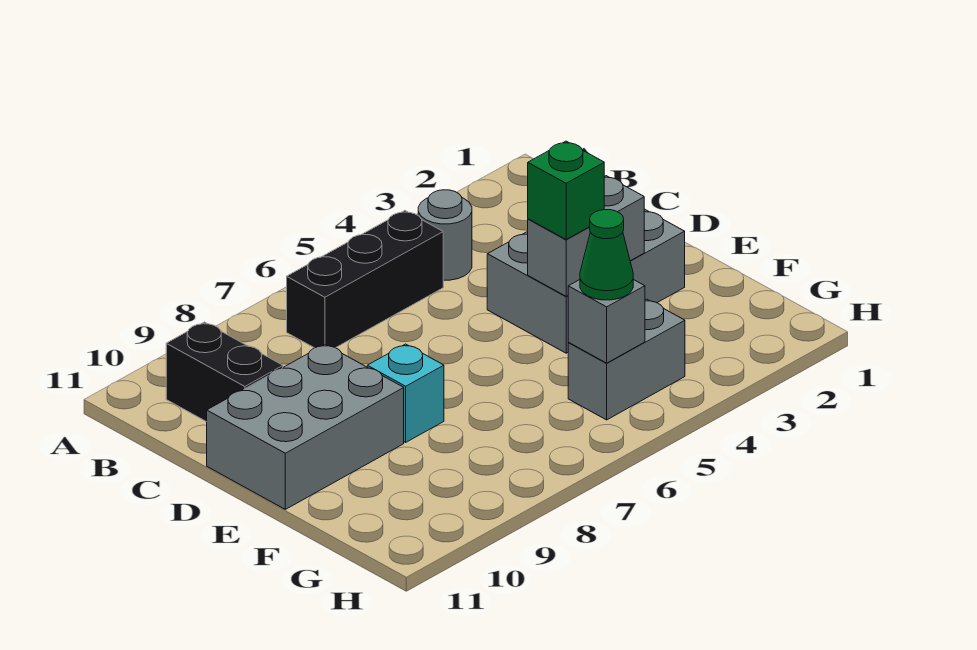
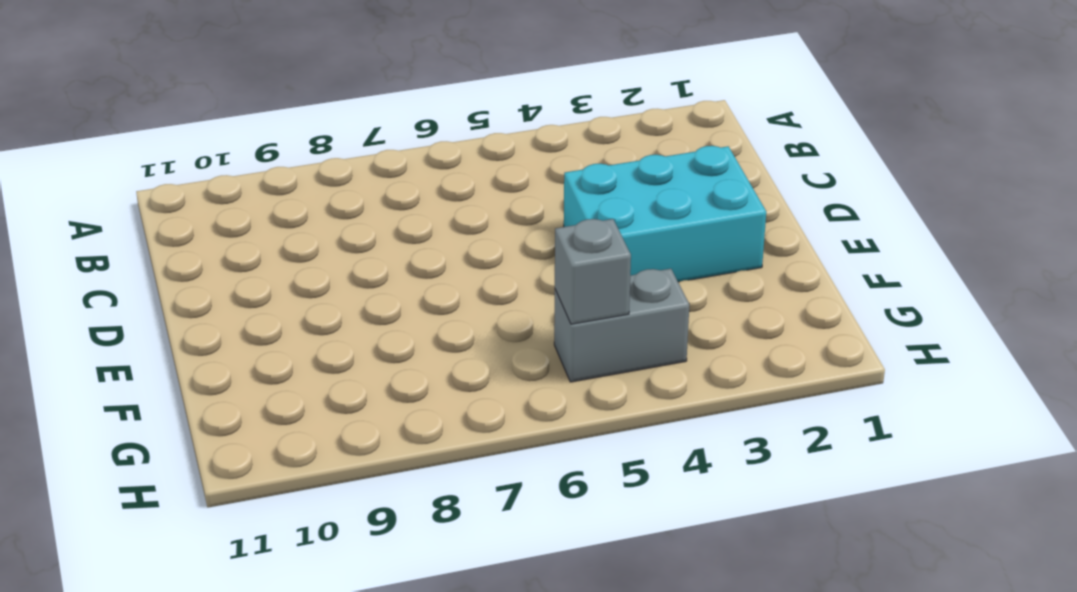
cyan 2x3 brick [564,146,766,282] -> grey 2x3 brick [487,209,685,353]
none -> grey 1x1 round brick [418,190,472,280]
none -> black 1x3 brick [287,211,443,348]

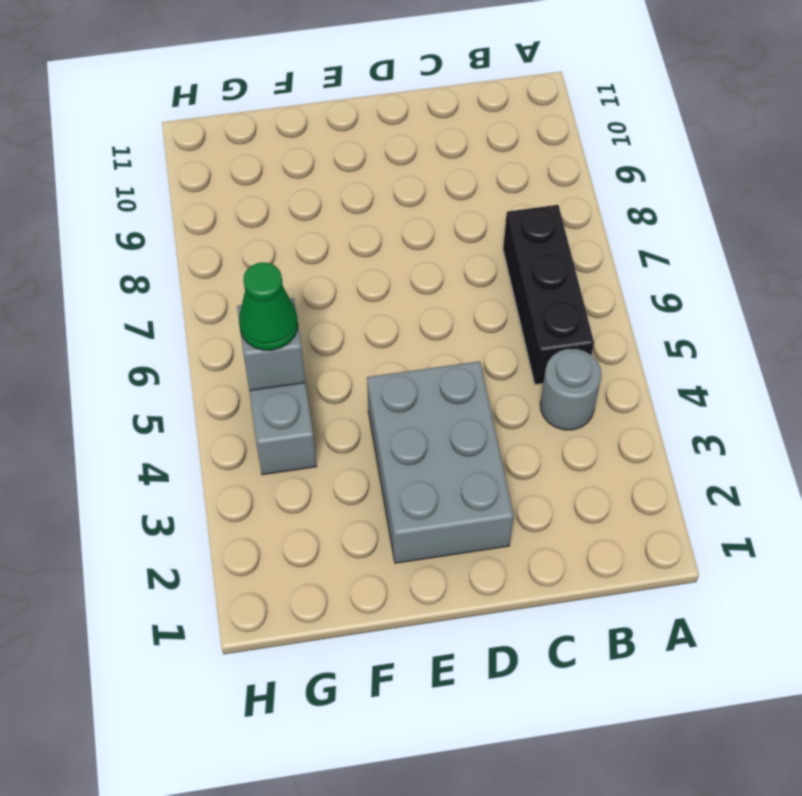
none -> black 1x2 brick [166,322,283,422]
none -> grey 2x3 brick [207,344,404,509]

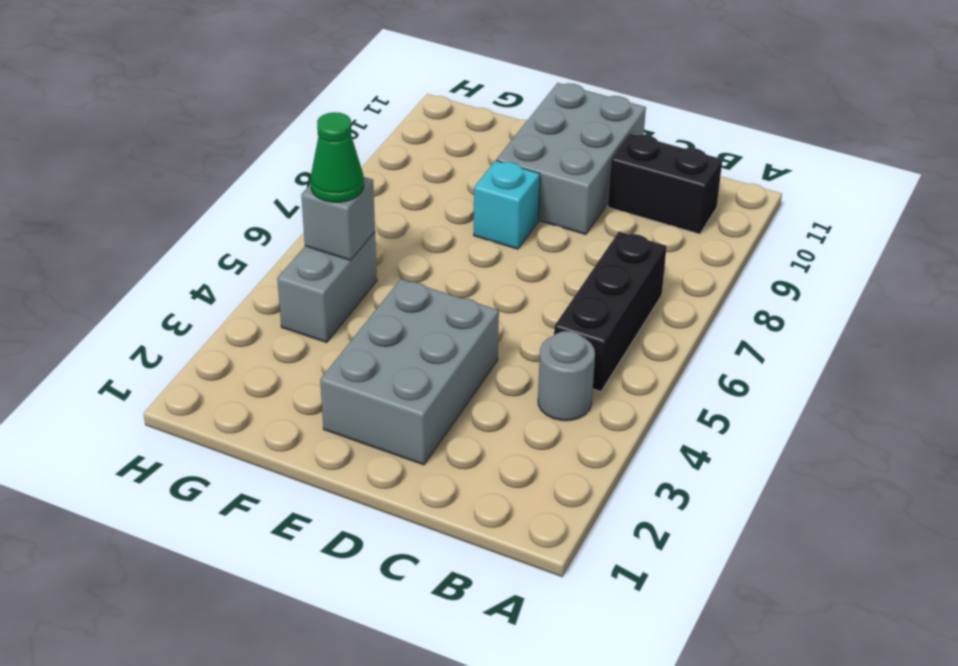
none -> grey 1x2 brick [528,176,644,296]
none -> green 1x1 brick [528,141,604,239]

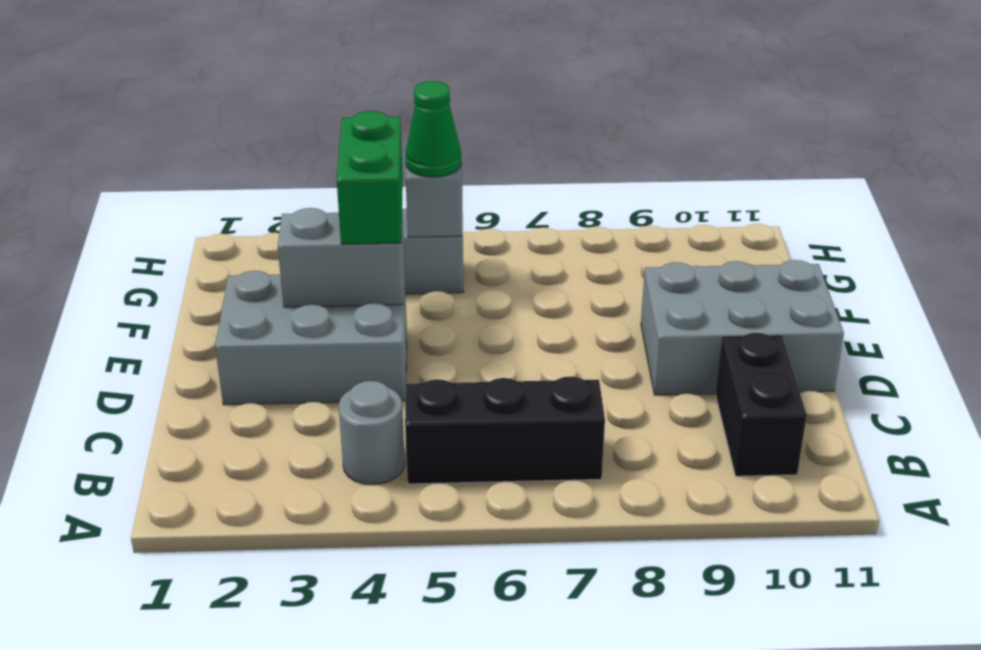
green 1x2 brick [337,111,403,244] -> green 1x1 brick [528,141,604,239]
none -> cyan 1x1 brick [367,344,444,442]

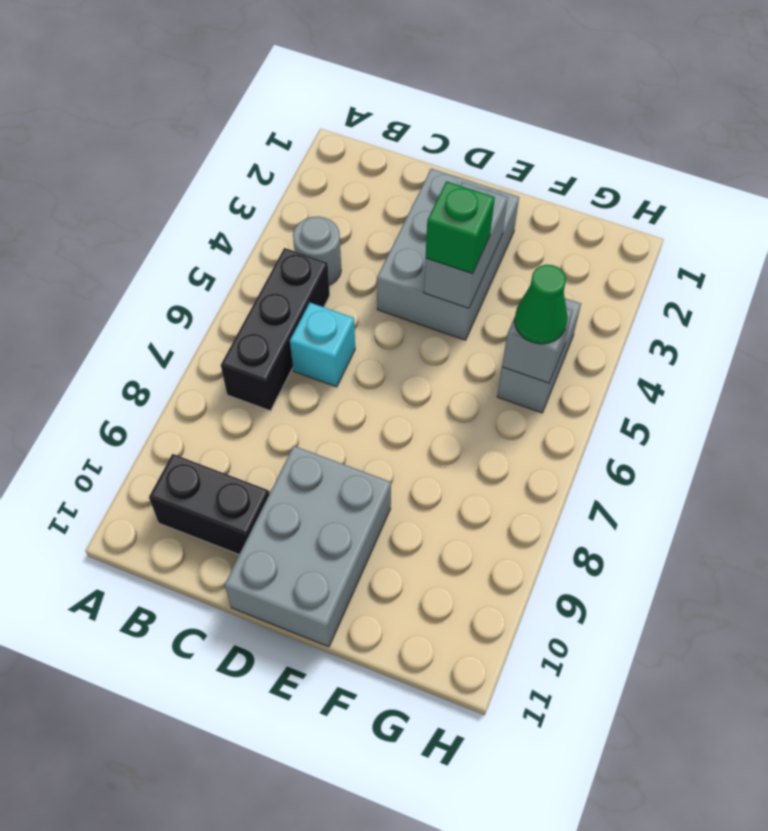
cyan 1x1 brick [290,303,355,387] -> cyan 1x1 brick moved to [367,344,444,442]

